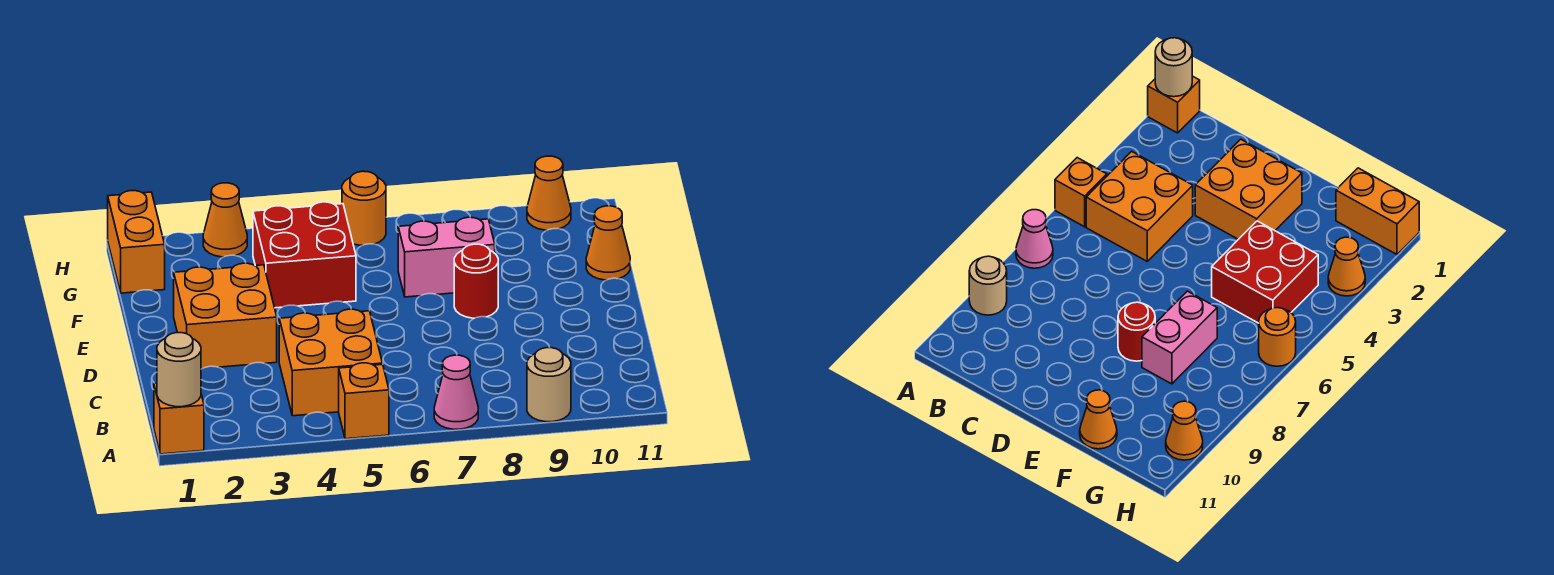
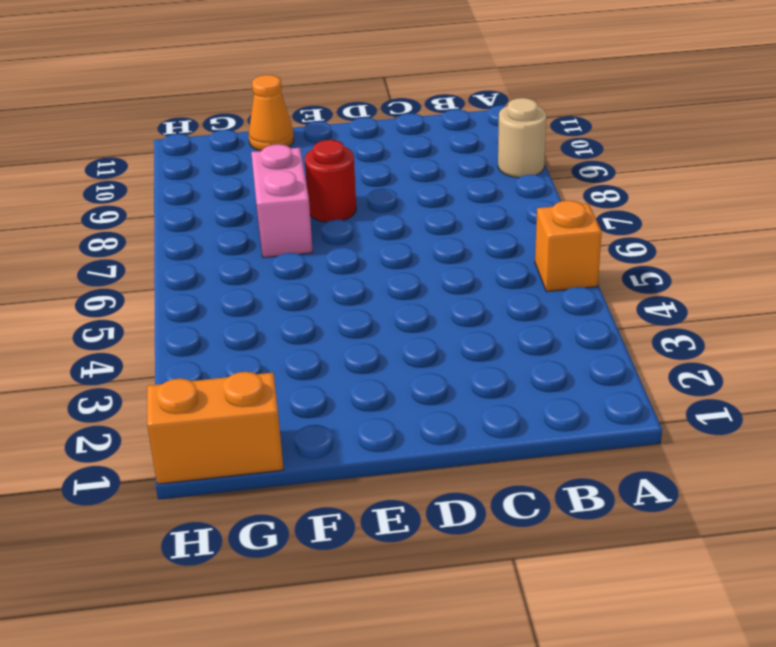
none -> orange 1x1 brick [154,383,204,454]
none -> pink 1x1 cone [434,355,478,429]
none -> orange 2x2 brick [279,309,382,416]

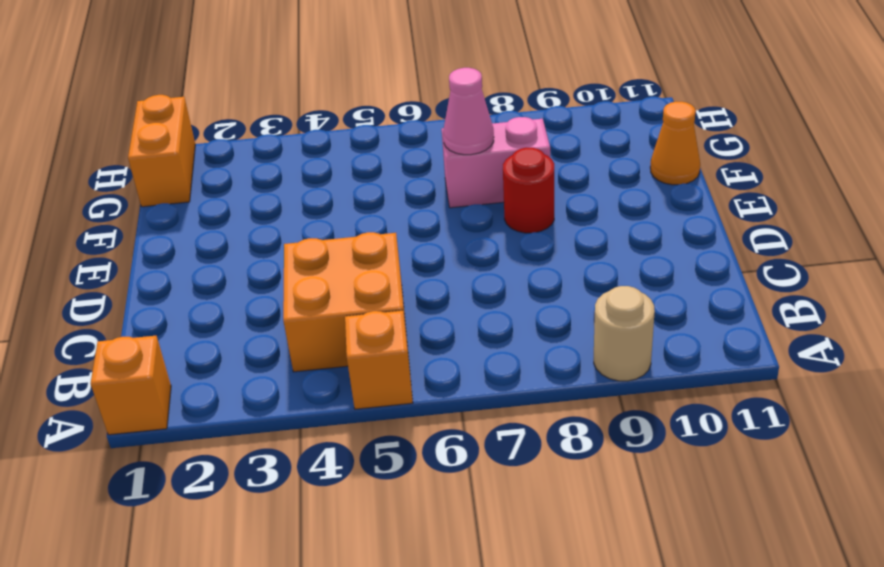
pink 1x1 cone [443,68,494,155] -> pink 1x1 cone moved to [434,355,478,429]
none -> orange 2x2 brick [174,263,277,369]
none -> red 2x2 brick [253,202,356,308]
none -> orange 1x1 cone [203,183,247,257]

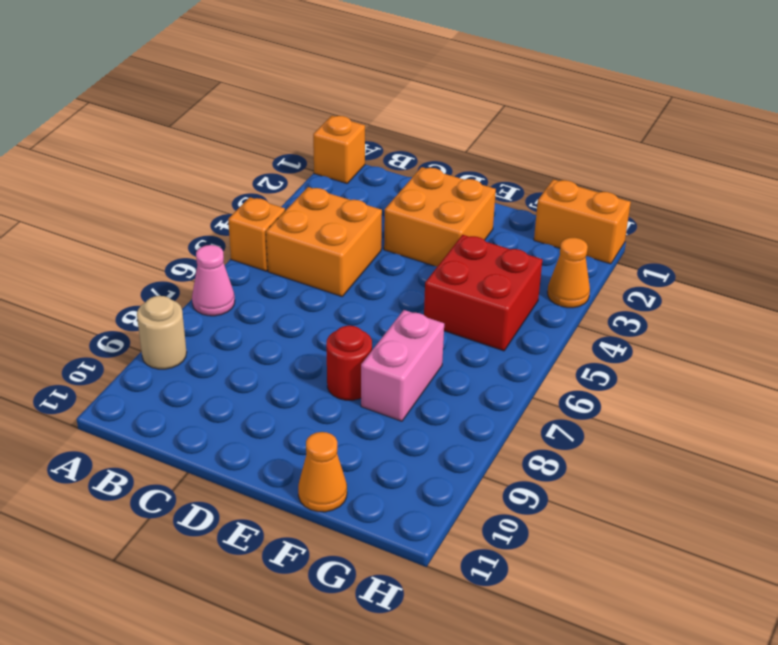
none -> orange 1x1 round brick [342,171,386,246]
none -> orange 1x1 cone [527,156,571,230]
none -> tan 1x1 round brick [157,333,201,407]

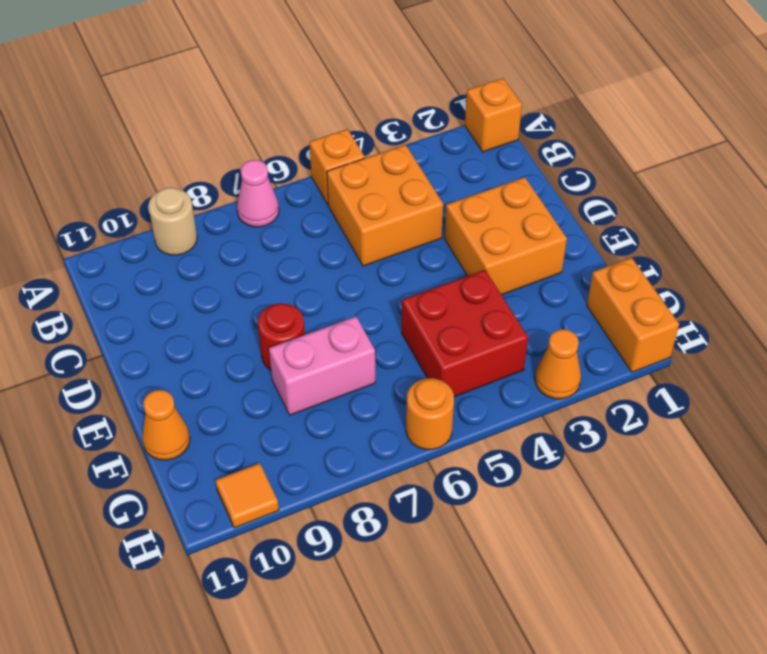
orange 1x1 tile [215,463,279,528] -> orange 1x1 cone [527,156,571,230]
none -> tan 1x1 round brick [157,333,201,407]

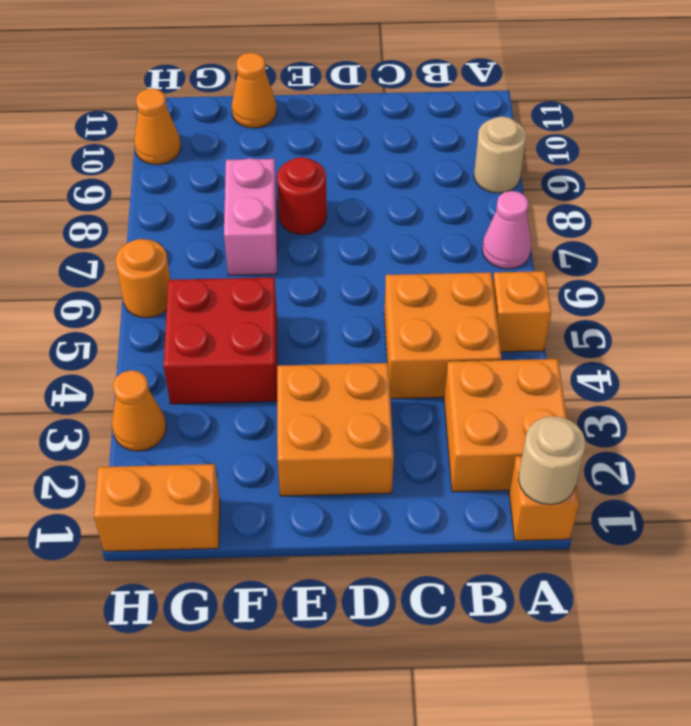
orange 2x2 brick [444,359,567,492] -> none

